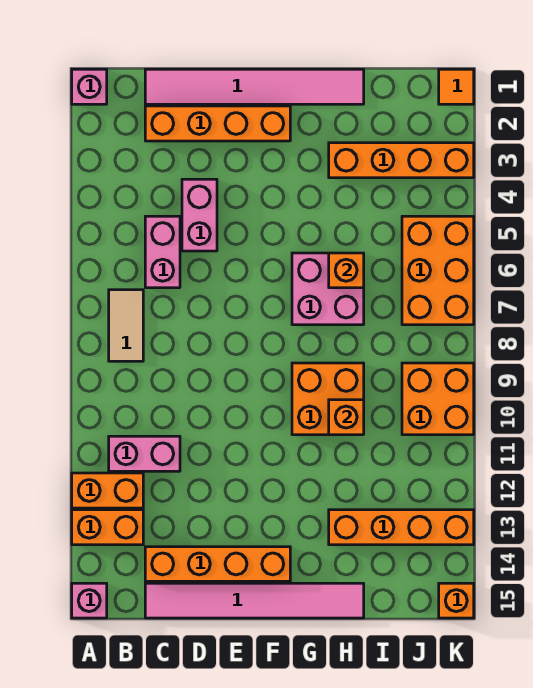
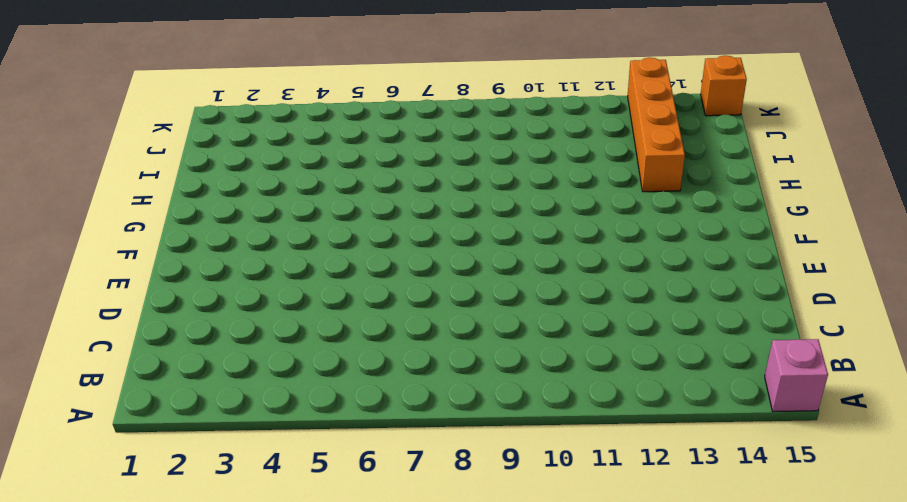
none -> pink 1x1 brick [72,69,107,104]
none -> orange 1x2 brick [72,473,143,508]
none -> orange 1x2 brick [72,510,143,545]

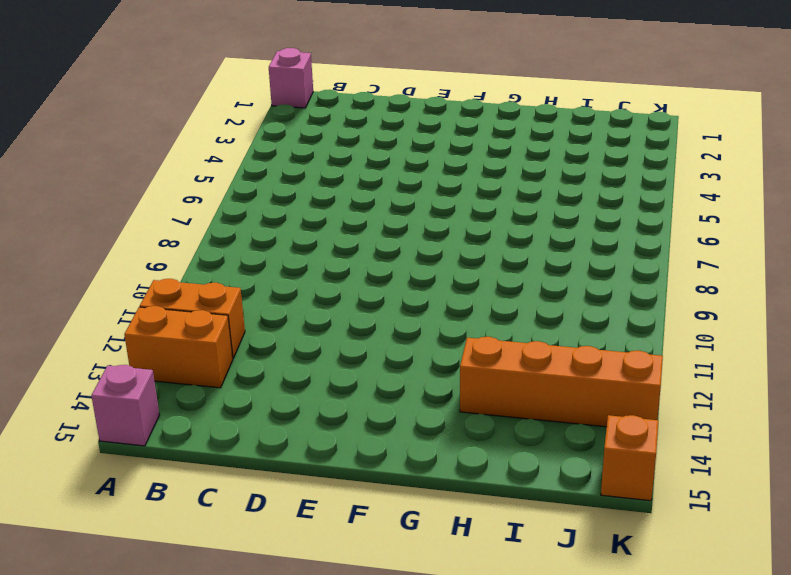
none -> tan 1x2 tile [109,290,143,361]
none -> pink 1x2 brick [109,436,180,471]
none -> pink 1x6 tile [145,69,364,104]

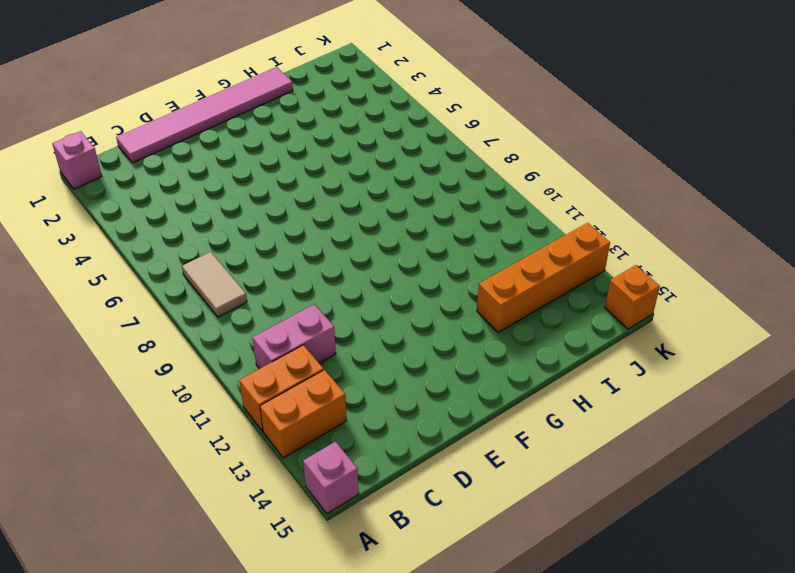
none -> orange 1x4 brick [145,106,290,141]
none -> pink 1x2 brick [145,216,180,288]
none -> orange 1x4 brick [145,547,290,581]

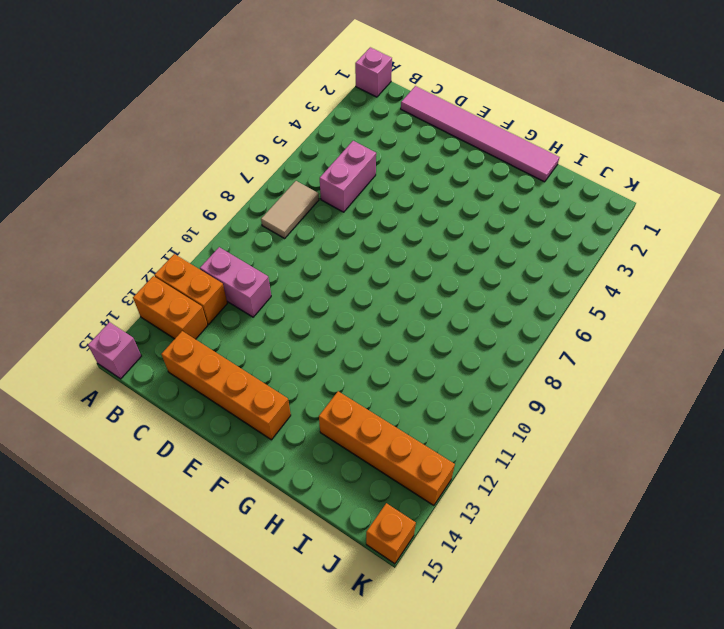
none -> orange 1x4 brick [145,106,290,141]
none -> pink 1x6 tile [145,583,364,618]
none -> pink 1x2 brick [182,179,217,251]

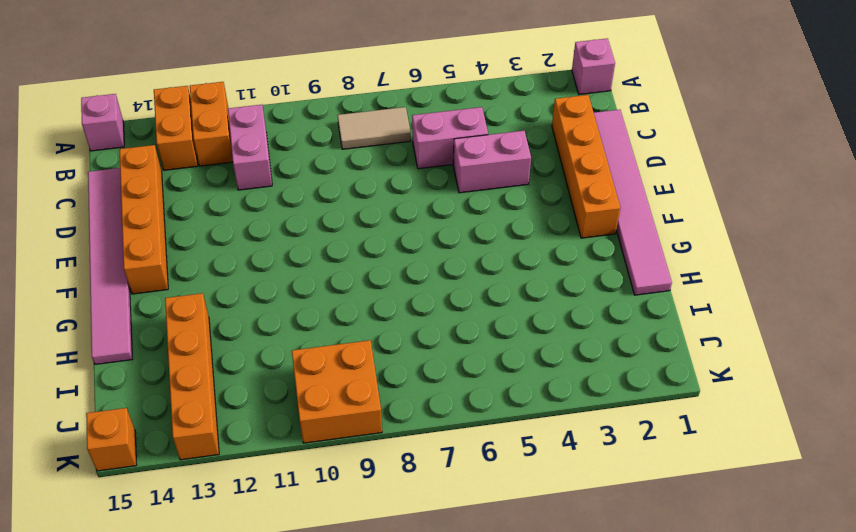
none -> pink 2x2 brick [292,253,364,325]
none -> orange 2x2 brick [292,363,364,435]
none -> orange 1x4 brick [329,143,474,178]

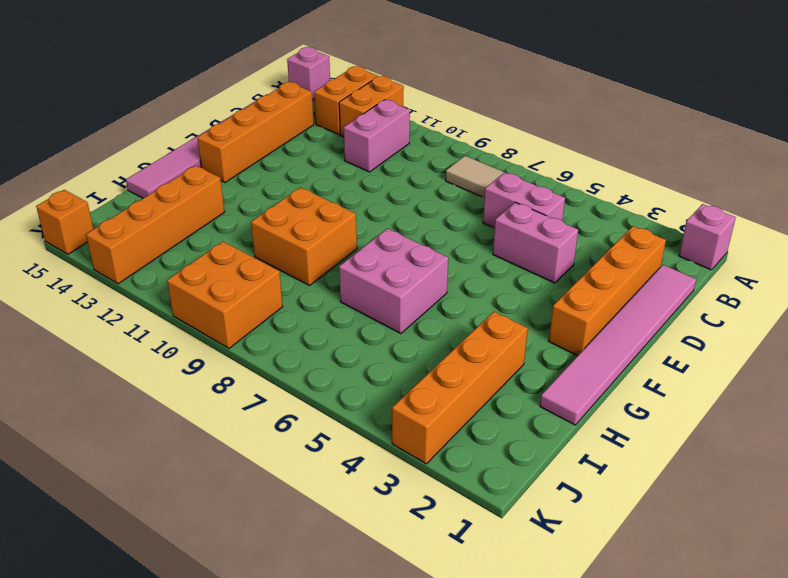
none -> orange 2x3 brick [402,216,474,325]
none -> orange 1x1 tile [439,69,474,104]
none -> orange 1x1 brick [329,253,364,288]

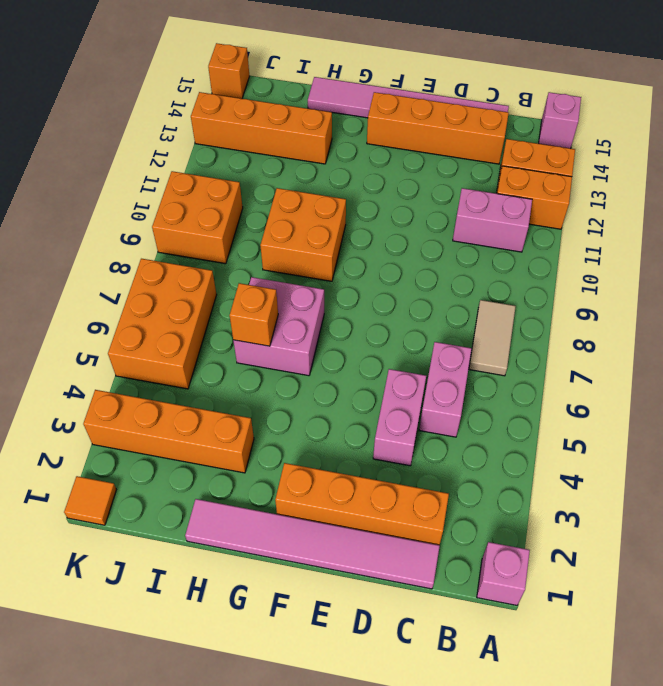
none -> orange 1x1 brick [329,400,364,435]

